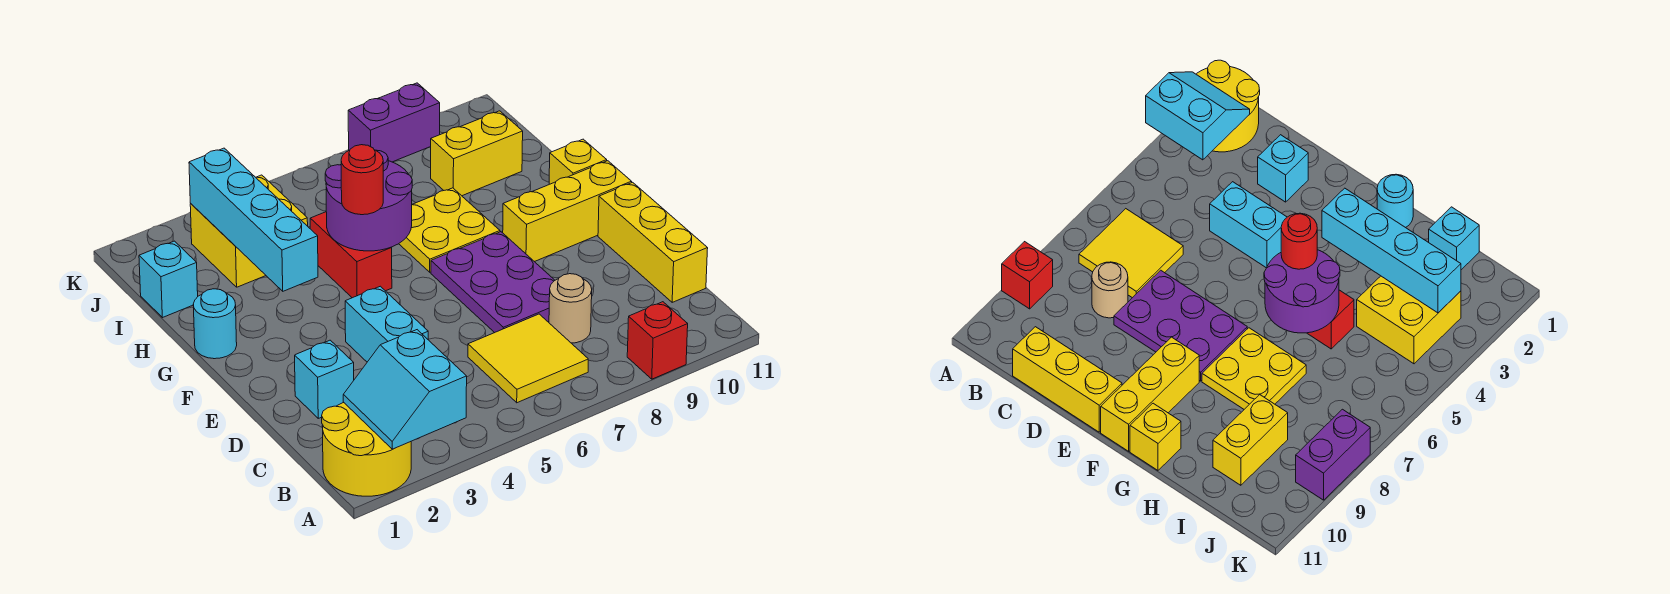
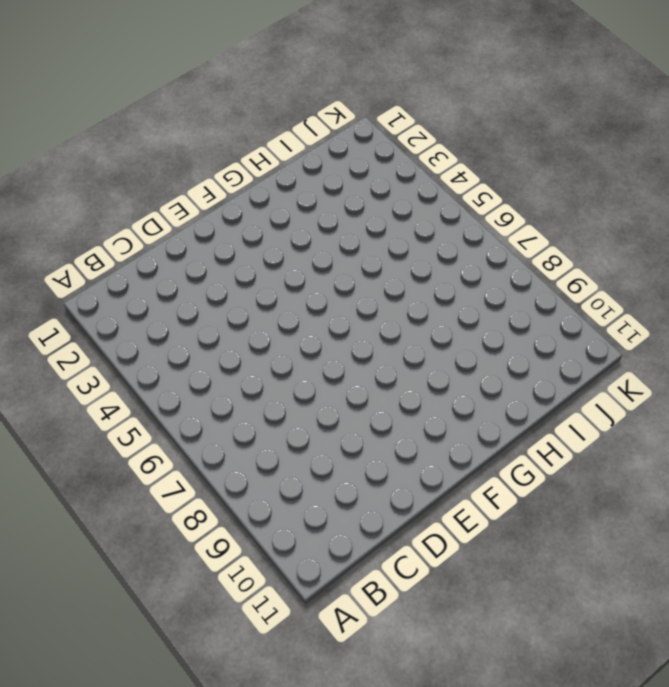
none -> yellow 2x2 round brick [322,403,411,496]
none -> red 1x1 brick [627,302,688,379]
none -> yellow 2x2 tile [468,314,588,403]

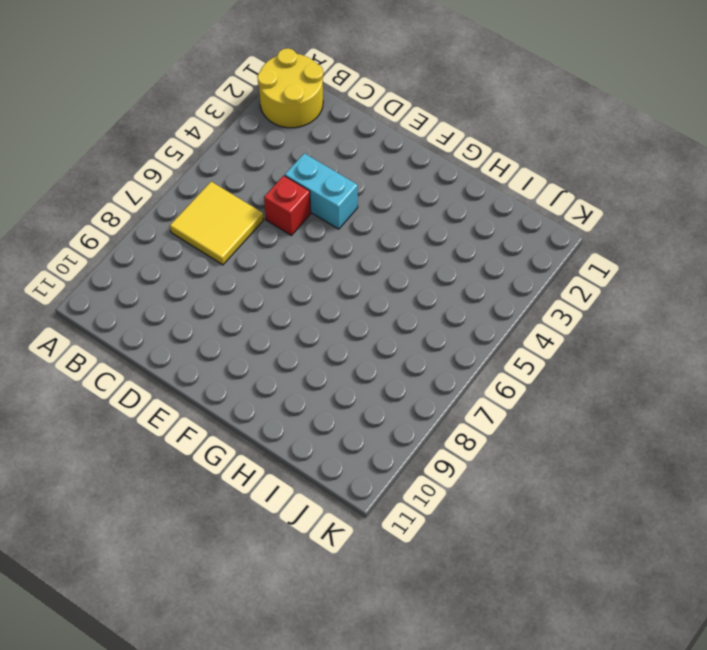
red 1x1 brick [264,176,311,235] -> red 1x1 brick moved to [627,302,688,379]
none -> tan 1x1 round brick [549,274,592,343]
none -> yellow 1x3 brick [598,182,708,302]
none -> cyan 1x1 brick [295,340,354,418]

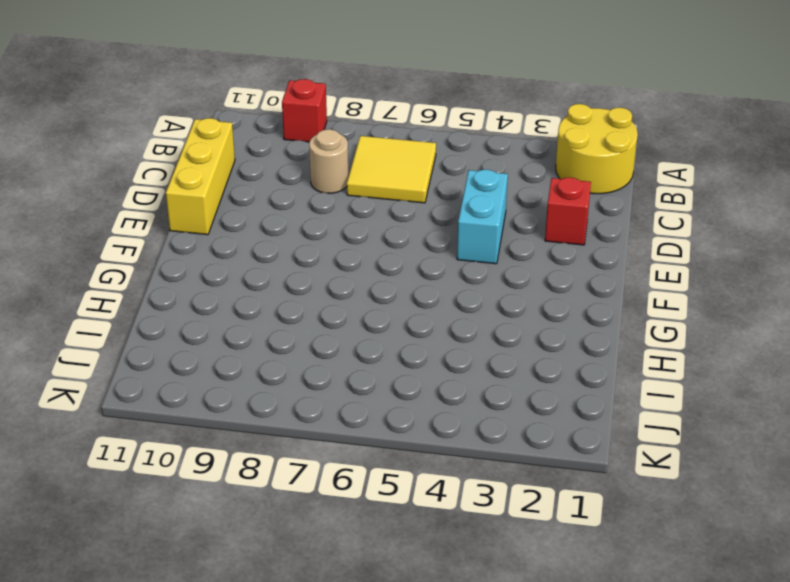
red 1x1 brick [545,177,591,245] -> cyan 1x1 brick [295,340,354,418]
none -> purple 2x3 plate [431,232,555,333]
none -> yellow 1x3 brick [503,161,632,262]
none -> cyan 1x1 round brick [193,289,237,359]

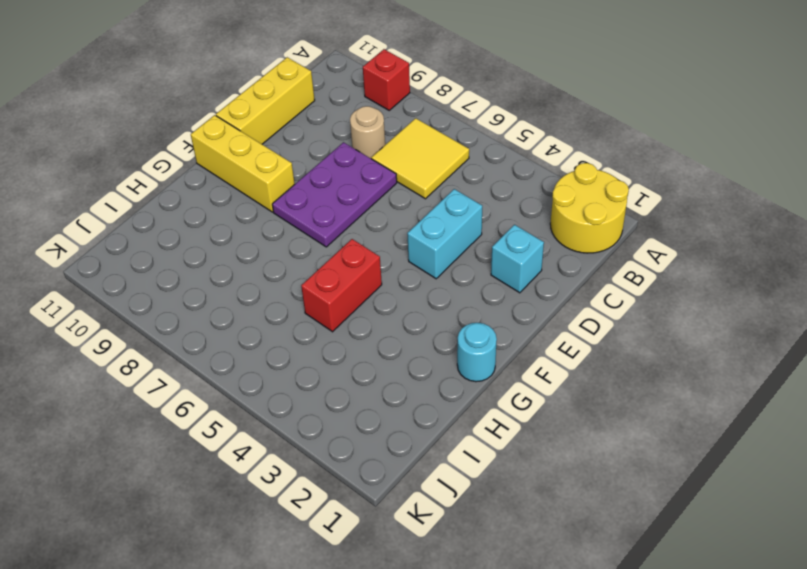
none -> yellow 2x2 plate [399,188,500,272]
none -> yellow 1x1 brick [549,139,607,184]
none -> cyan 1x1 brick [139,241,198,318]

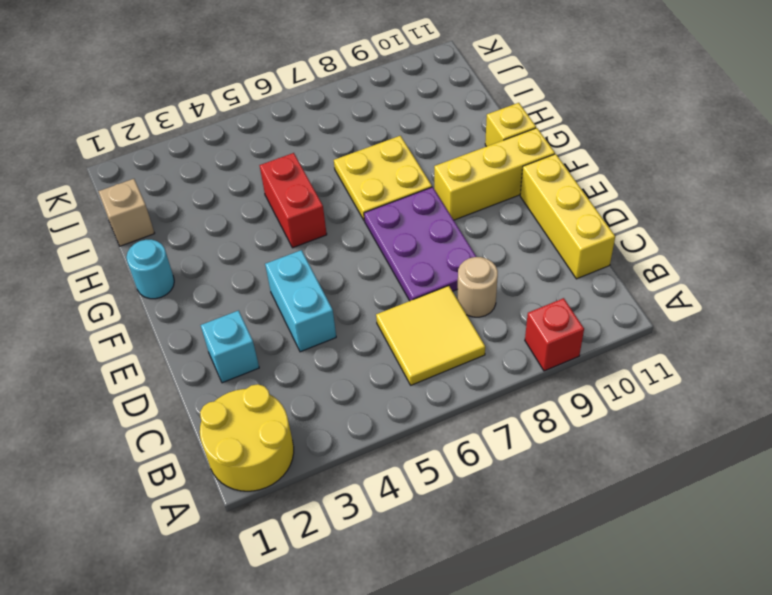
tan 1x1 brick [98,179,155,246] -> cyan 1x1 brick [139,241,198,318]
none -> yellow 2x2 brick [190,175,308,287]
none -> yellow 1x2 brick [431,111,523,196]
none -> purple 1x2 brick [348,83,440,162]

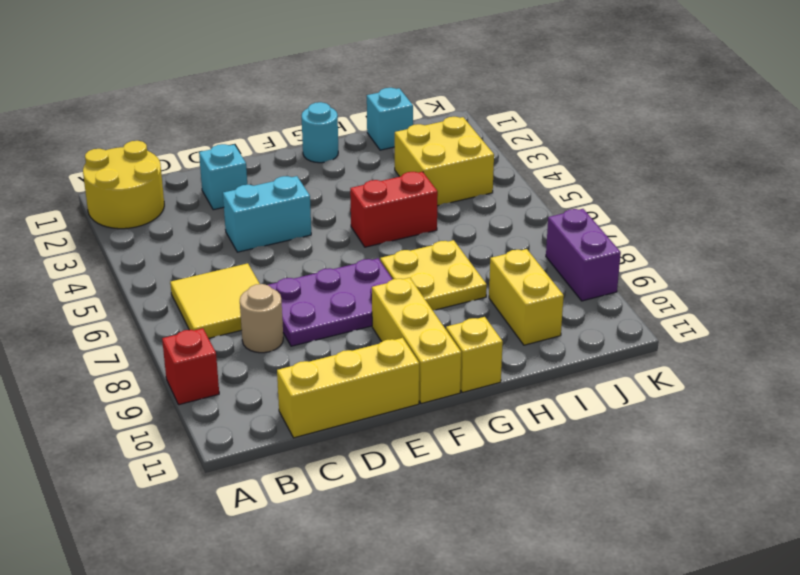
none -> cyan 2x2 slope [343,330,467,449]
none -> cyan 1x4 brick [189,148,318,291]
none -> purple 2x2 round brick [325,150,412,251]

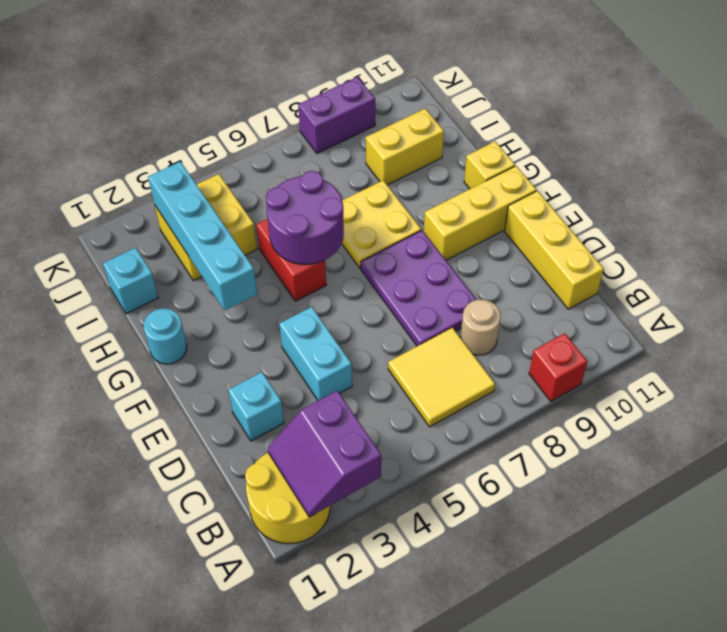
purple 2x2 slope [267,391,381,517] -> cyan 2x2 slope [343,330,467,449]
none -> red 1x1 round brick [341,145,383,215]

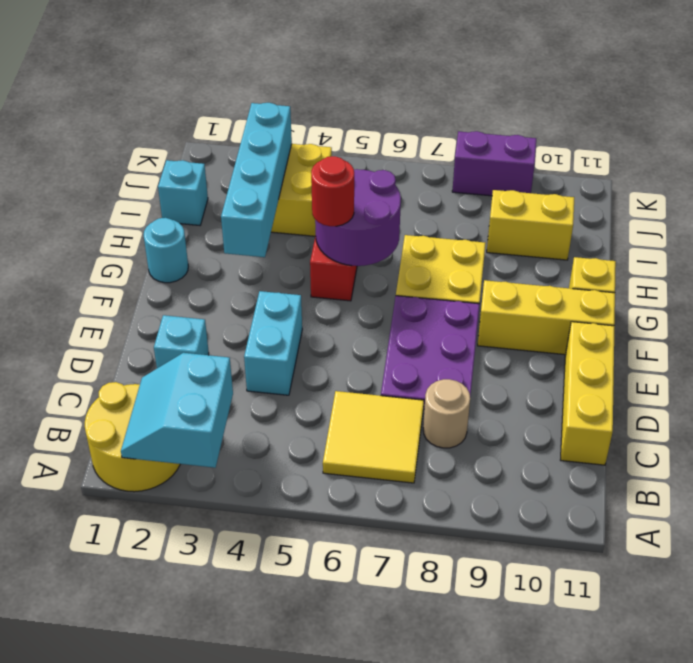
none -> red 1x1 brick [627,302,688,379]

